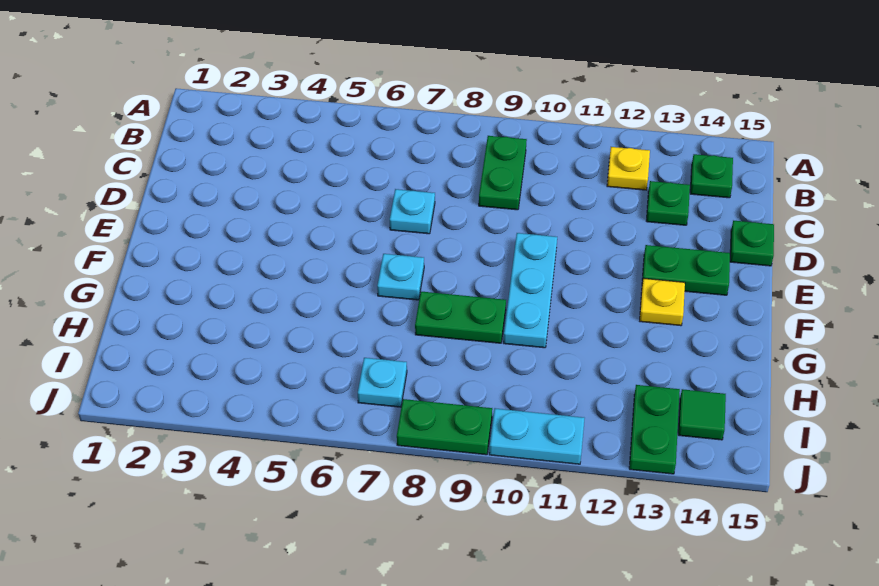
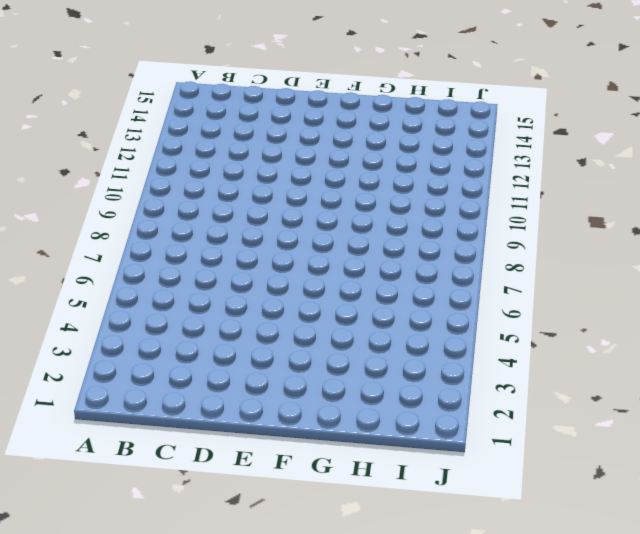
none -> green 1x2 plate [479,136,527,210]
none -> yellow 1x1 plate [607,147,650,190]
none -> green 1x1 plate [690,154,733,198]

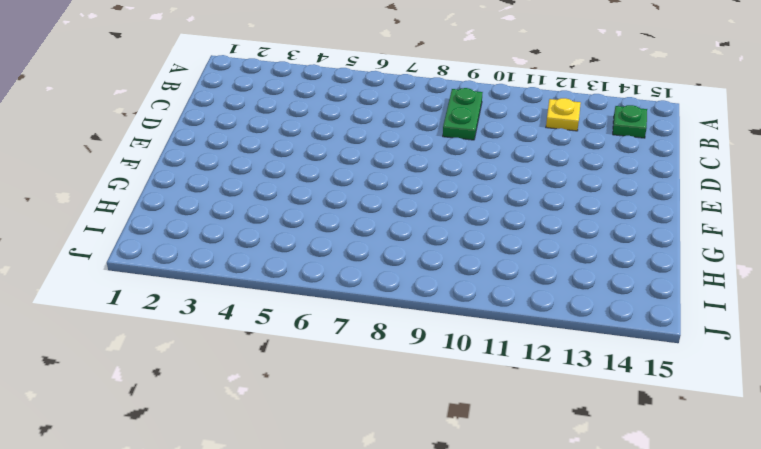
none -> green 1x1 plate [646,181,690,225]
none -> cyan 1x1 plate [390,189,435,234]
none -> green 1x1 plate [730,221,774,266]

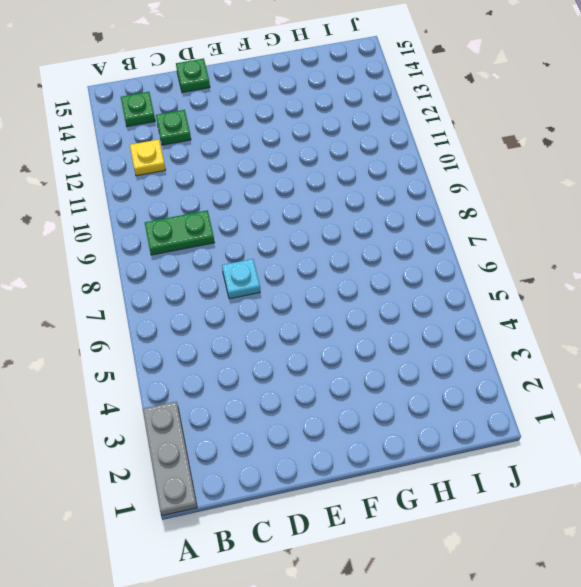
grey 1x3 plate [143,402,197,516] -> none
none -> cyan 1x3 plate [504,233,557,348]
none -> green 1x2 plate [642,245,730,295]
none -> cyan 1x1 plate [377,254,424,300]

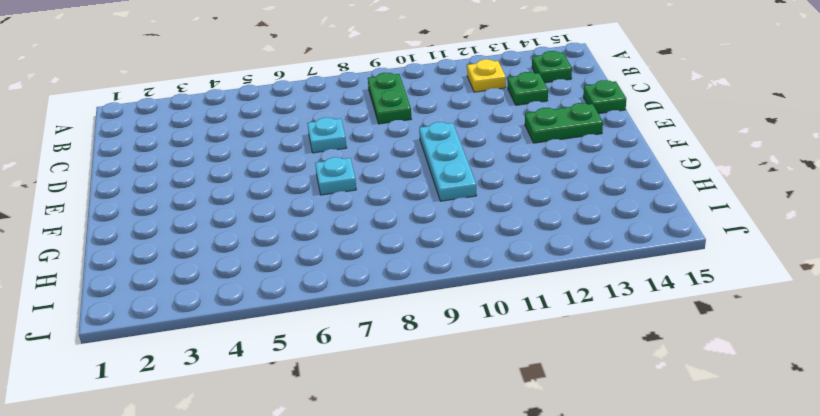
none -> yellow 1x1 plate [640,278,685,326]
none -> green 1x2 plate [415,292,506,343]
none -> cyan 1x1 plate [358,358,407,407]

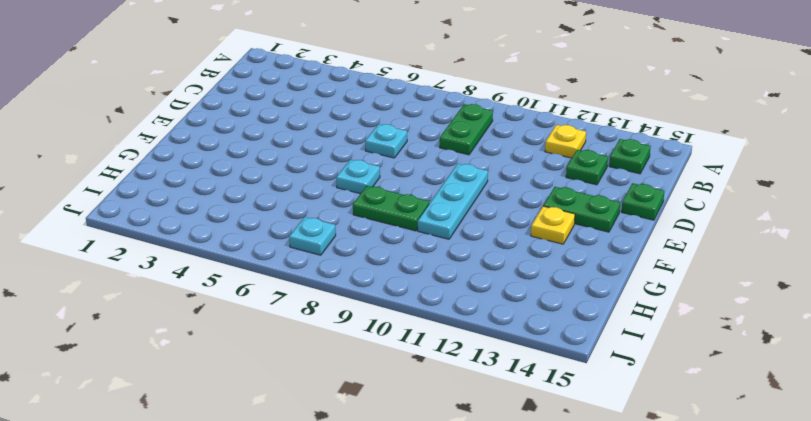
none -> green 1x2 plate [629,385,680,474]
none -> green 1x1 tile [678,389,726,440]
none -> green 1x2 plate [397,399,492,455]

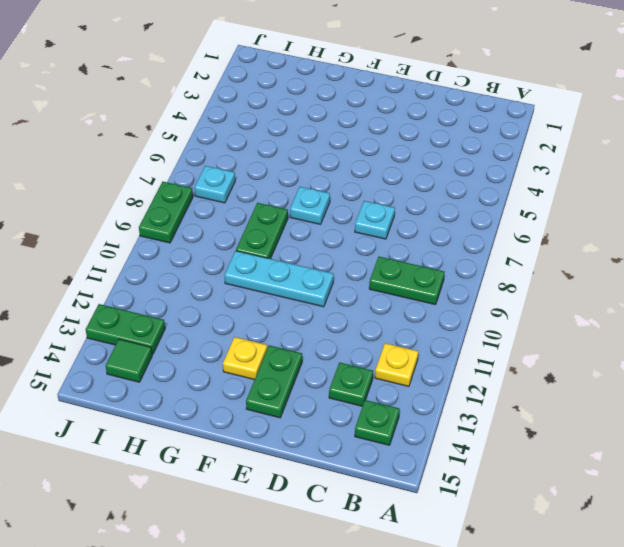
none -> green 1x1 plate [730,221,774,266]
none -> cyan 1x2 plate [489,408,585,464]

